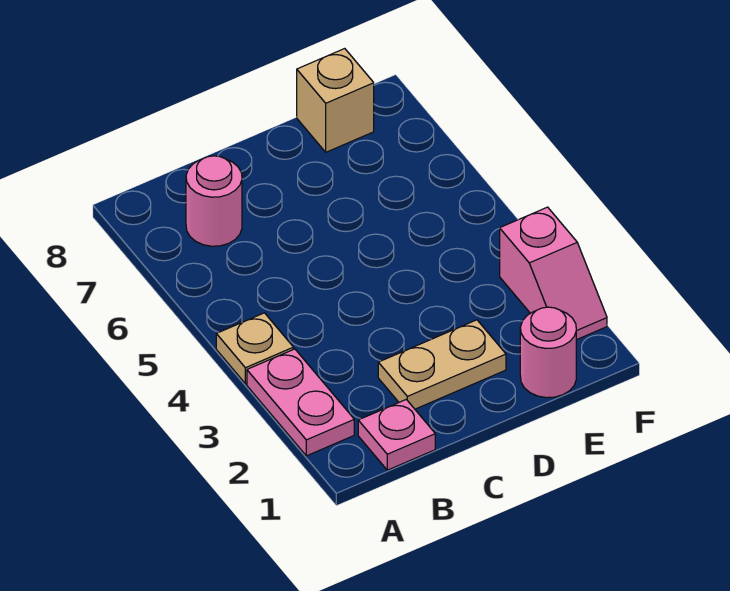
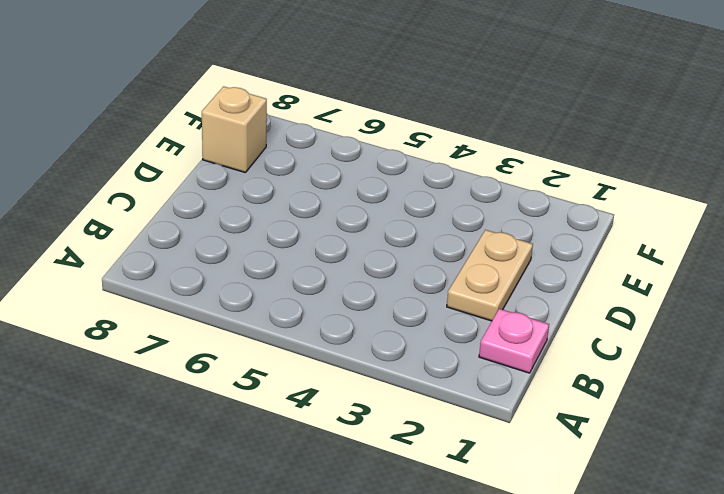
none -> pink 1x2 plate [247,349,354,456]
none -> tan 1x1 plate [216,313,293,384]

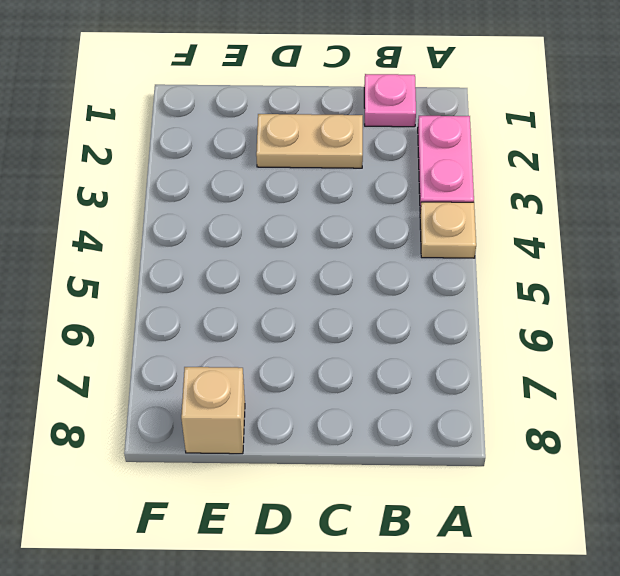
none -> pink 1x1 round brick [186,156,242,246]
none -> pink 1x1 round brick [520,307,576,398]

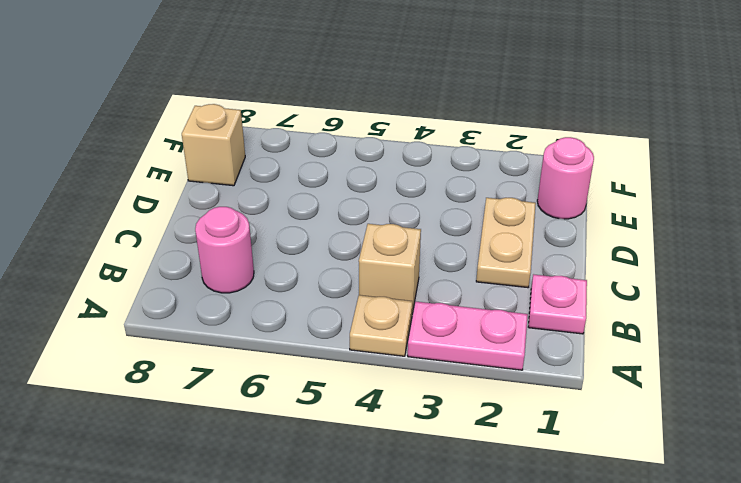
tan 1x1 brick [359,224,421,313] -> none
none -> pink 1x2 slope [500,207,607,340]

